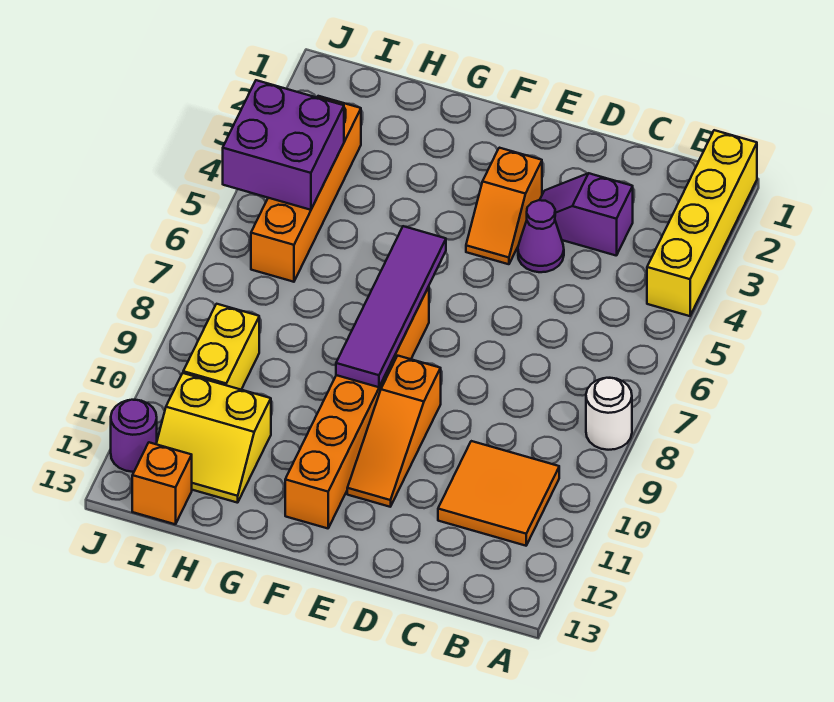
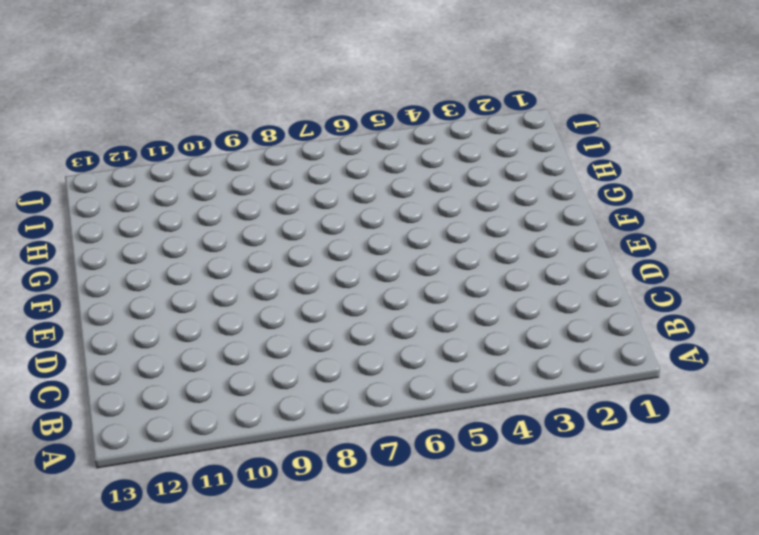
none -> yellow 1x4 brick [647,130,757,316]
none -> white 1x1 round brick [586,378,632,450]
none -> orange 2x2 tile [438,441,559,546]

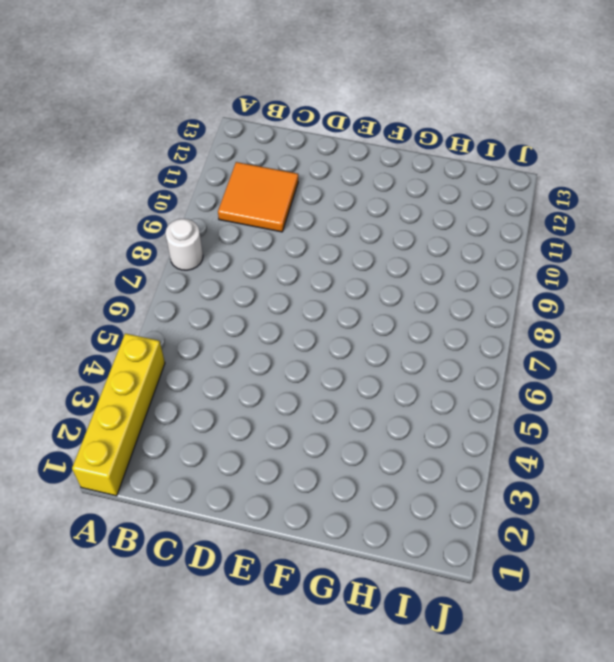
none -> purple 1x2 slope [540,173,633,256]
none -> purple 1x1 cone [518,200,564,272]
none -> orange 1x2 slope [466,148,542,264]

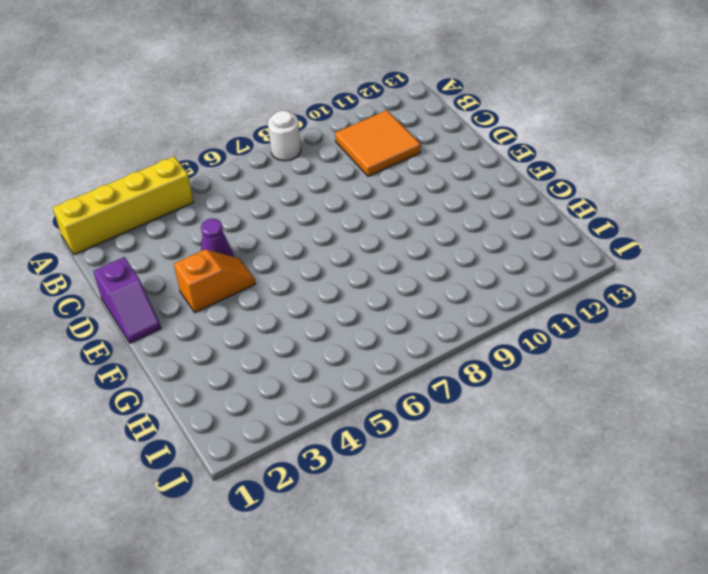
purple 1x2 slope [93,257,161,343] -> purple 1x2 slope moved to [540,173,633,256]
none -> orange 1x3 slope [347,356,441,507]
none -> orange 1x6 brick [285,286,429,528]
none -> yellow 2x2 slope [156,373,271,503]

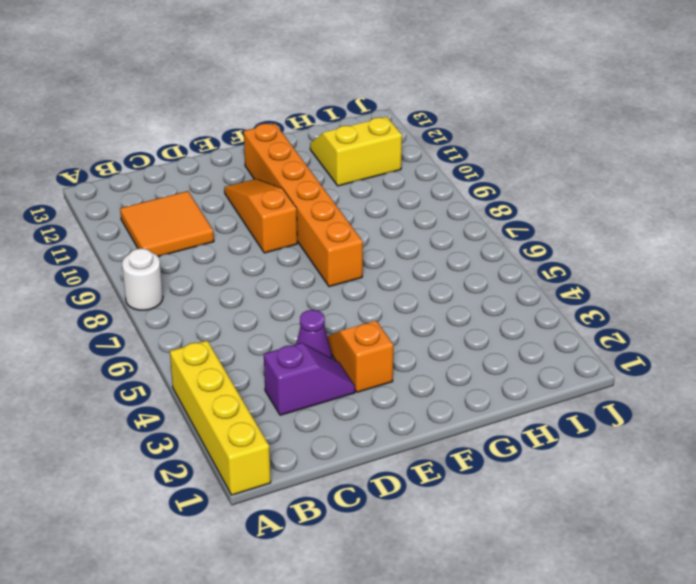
none -> orange 1x4 brick [251,96,361,282]
none -> yellow 1x2 brick [183,304,259,390]
none -> orange 1x1 brick [132,442,192,524]

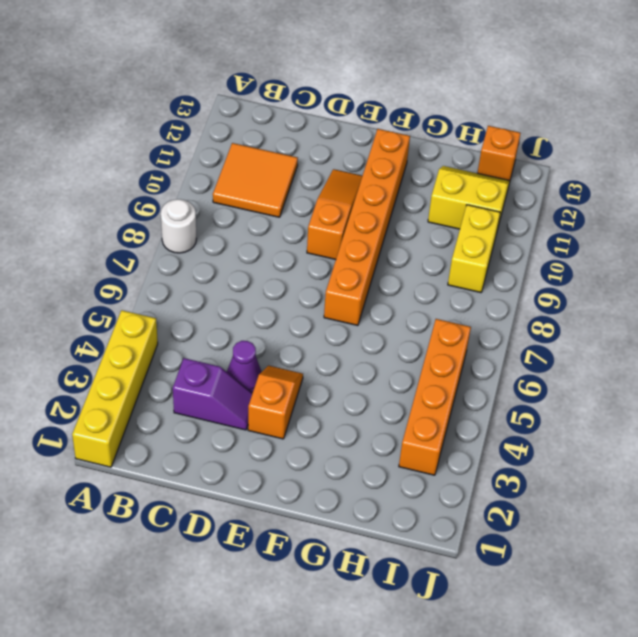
none -> purple 1x1 round brick [111,400,157,472]
none -> purple 1x4 tile [336,226,446,387]
none -> purple 2x2 brick [223,80,344,210]

